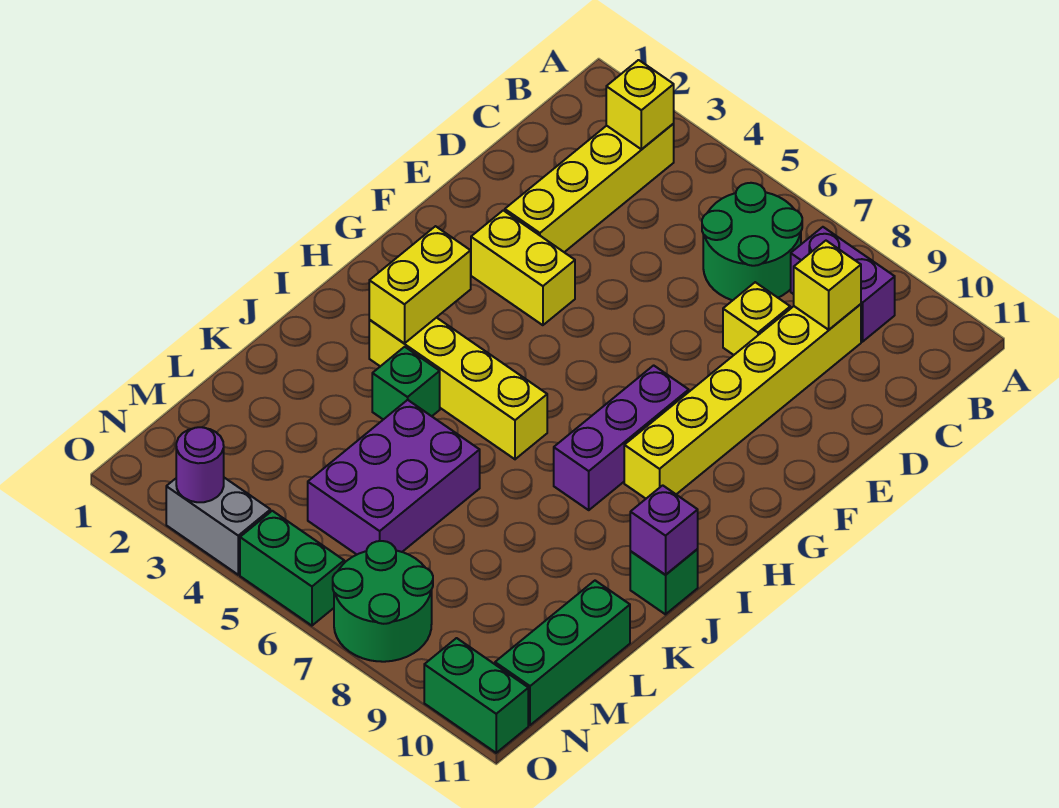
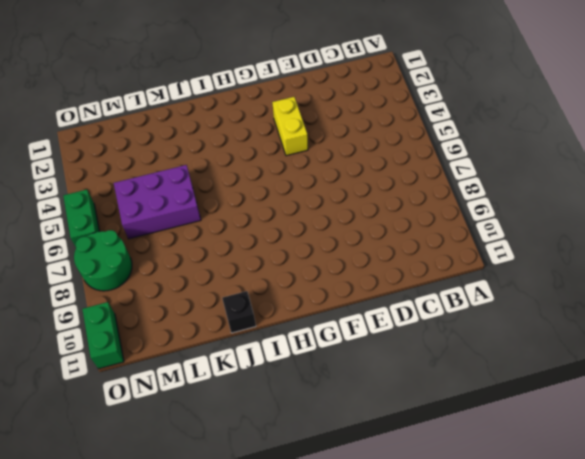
black 1x1 brick [222,291,256,333] -> green 1x1 brick [630,549,698,614]
none -> yellow 1x4 brick [505,124,674,252]
none -> green 2x2 round brick [702,183,802,300]
none -> purple 1x2 brick [791,227,895,342]

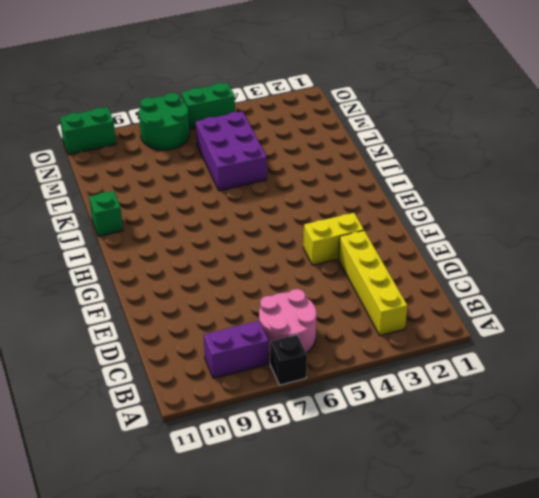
black 1x1 brick [270,335,307,385] -> none
pink 2x2 round brick [259,289,317,353] -> green 2x2 round brick [702,183,802,300]
none -> yellow 1x6 brick [624,304,861,499]
none -> yellow 1x1 brick [723,282,790,355]
none -> purple 1x3 brick [554,365,689,510]

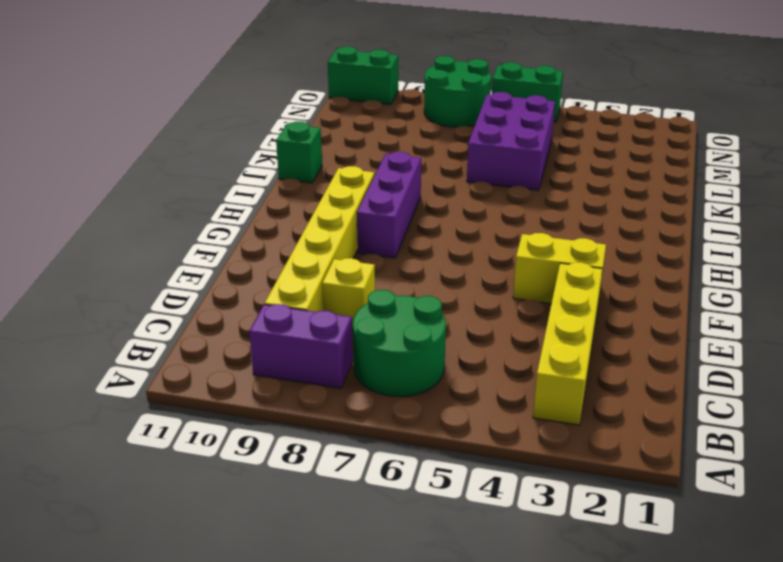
none -> yellow 1x4 brick [369,317,547,459]
none -> green 1x1 brick [372,347,440,420]
none -> green 1x3 brick [495,581,630,725]

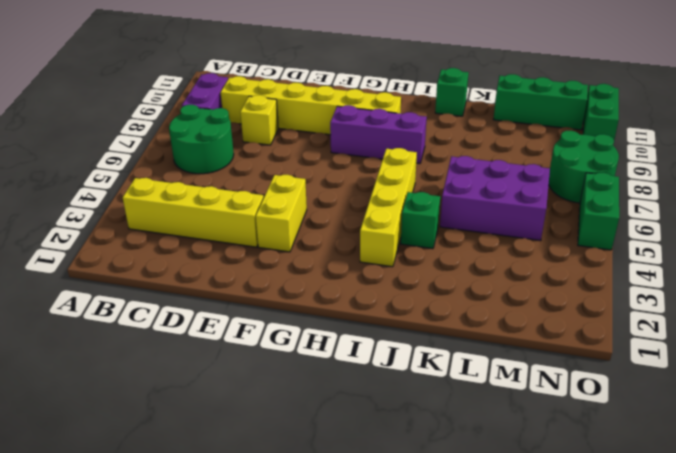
none -> grey 1x2 brick [166,478,270,575]
none -> yellow 1x1 brick [606,60,674,149]
none -> yellow 1x1 brick [794,241,861,330]

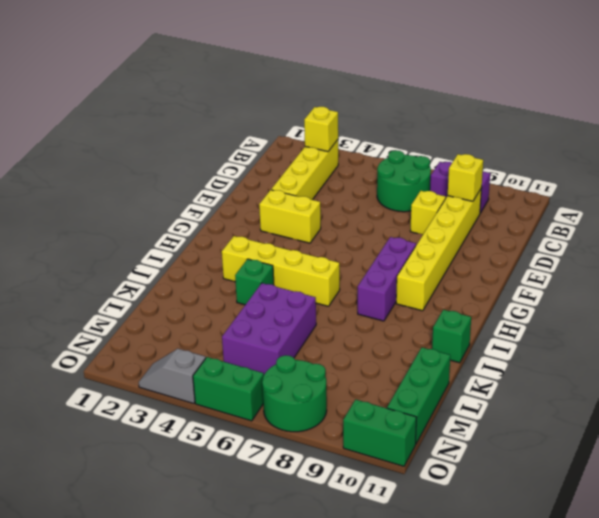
grey 1x2 slope [139,349,206,404] -> grey 1x2 brick [166,478,270,575]
none -> yellow 1x2 brick [369,226,471,343]
none -> purple 1x1 brick [630,485,698,575]
none -> purple 1x1 round brick [176,427,224,502]

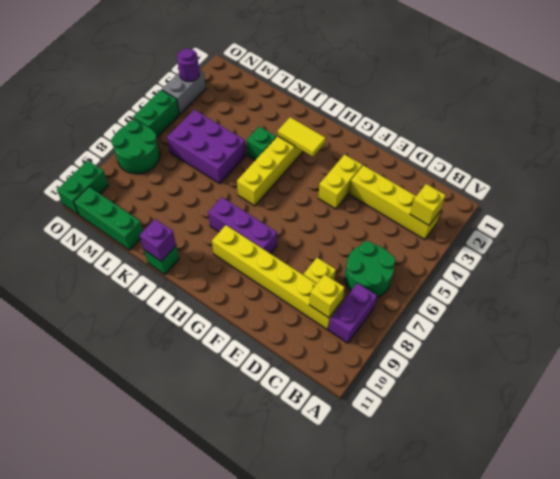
yellow 1x2 tile [278,117,326,157] -> yellow 1x2 brick [369,226,471,343]

